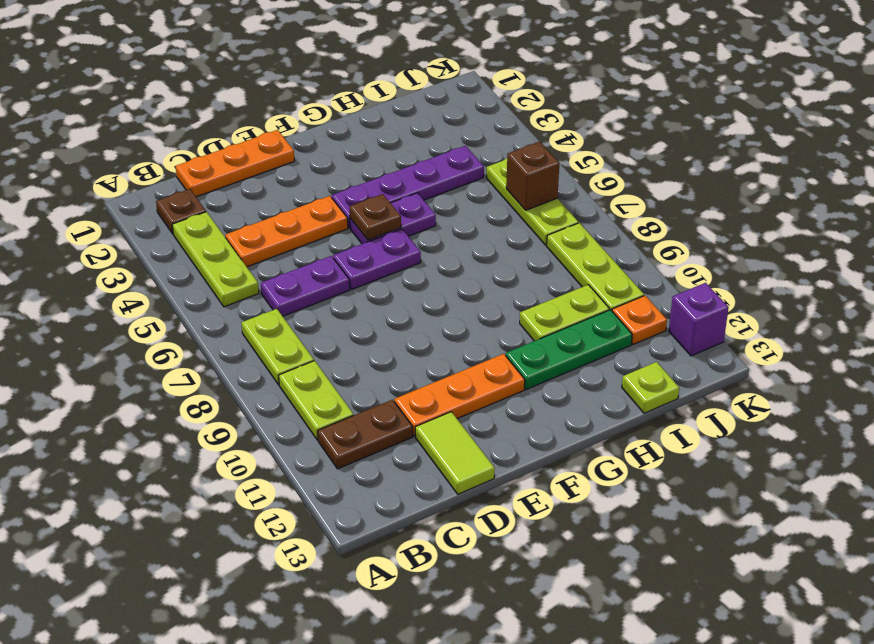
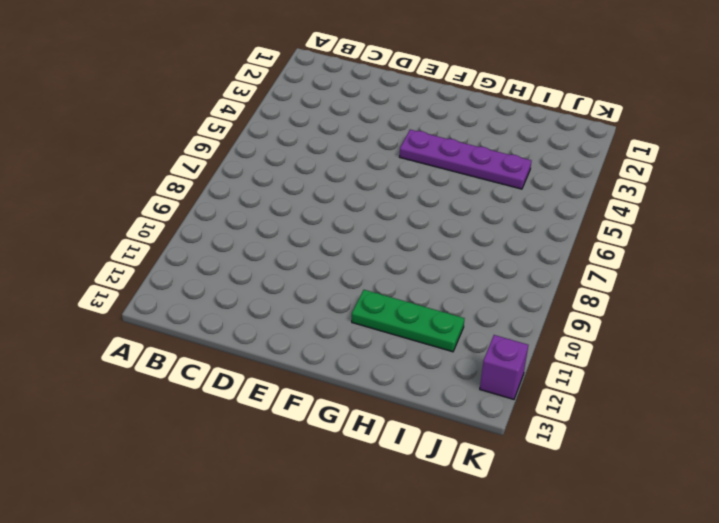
none -> brown 1x1 plate [156,189,206,234]
none -> lime 1x3 plate [172,212,259,307]
none -> lime 1x2 plate [242,309,314,385]

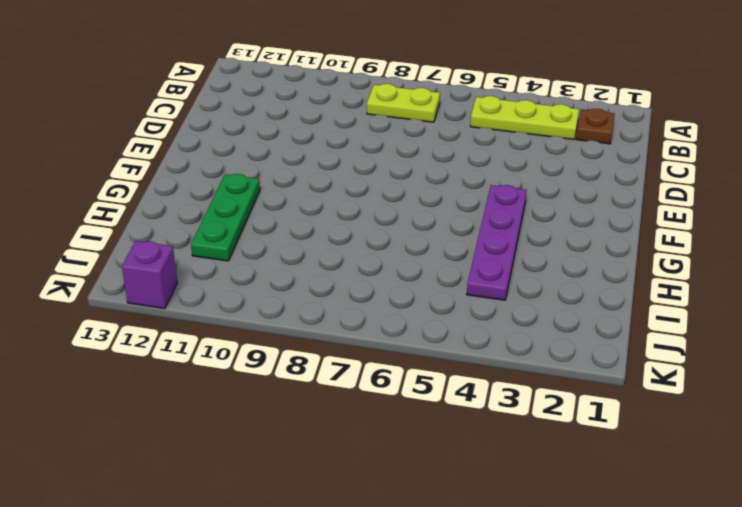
none -> lime 1x2 plate [279,361,354,440]
none -> brown 1x2 plate [318,400,413,469]
none -> orange 1x3 plate [176,130,294,197]

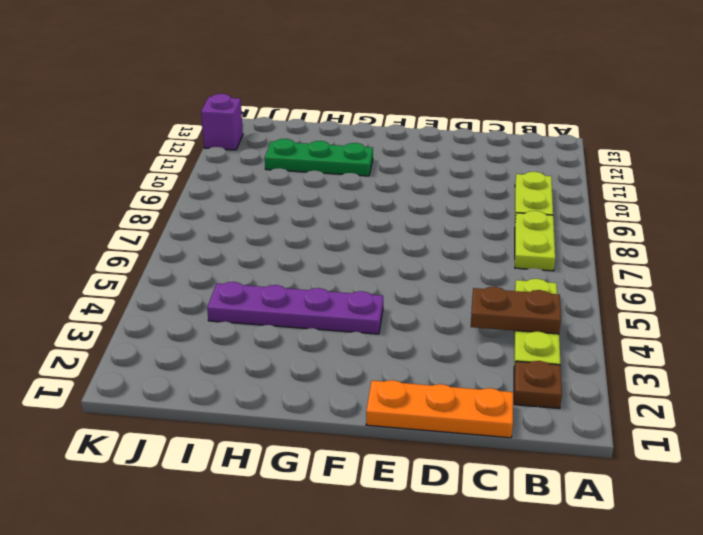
brown 1x2 plate [471,287,561,334] -> brown 1x2 plate moved to [318,400,413,469]
none -> orange 1x3 plate [225,196,348,267]
none -> purple 1x2 plate [261,256,350,316]
none -> orange 1x3 plate [394,354,525,436]

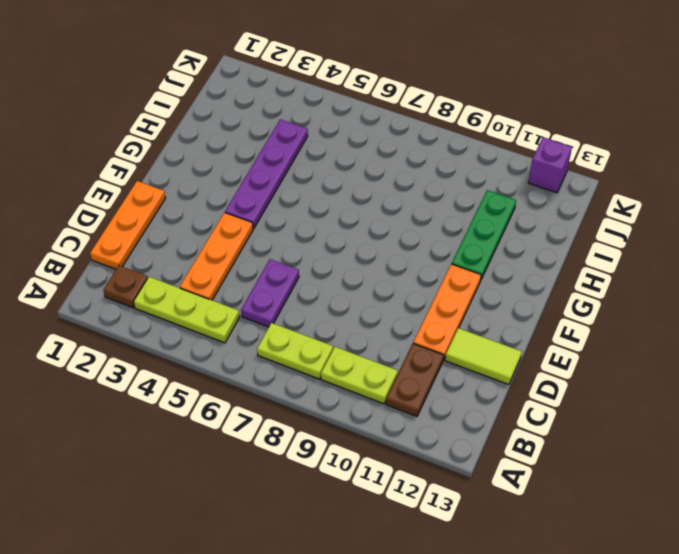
none -> purple 1x2 plate [333,229,421,290]
none -> purple 1x2 plate [350,193,436,244]
none -> lime 1x2 plate [520,285,609,341]

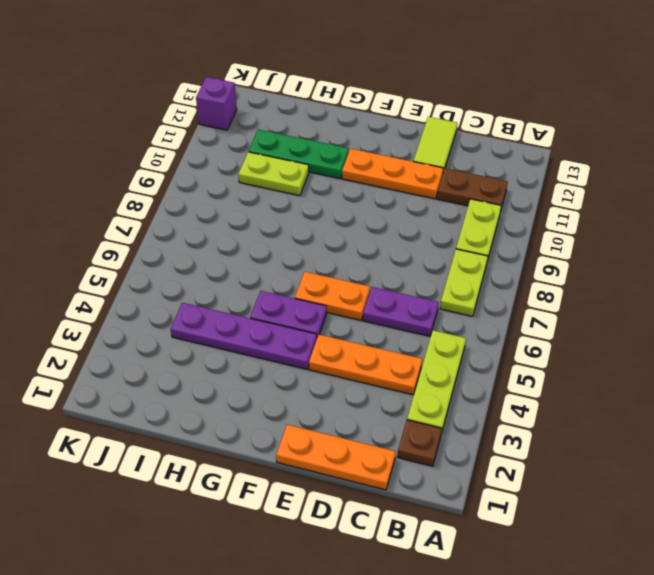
orange 1x2 plate [295,272,370,320] -> purple 1x2 plate [333,229,421,290]
none -> lime 1x1 plate [622,362,679,413]
none -> lime 1x3 plate [486,158,578,245]
none -> lime 1x3 plate [547,223,644,311]

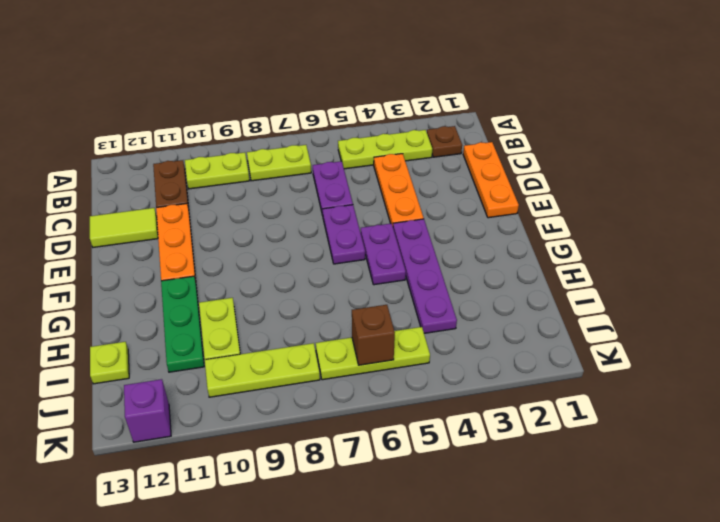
none -> orange 1x1 plate [612,296,667,344]
none -> brown 1x1 plate [350,194,401,240]

